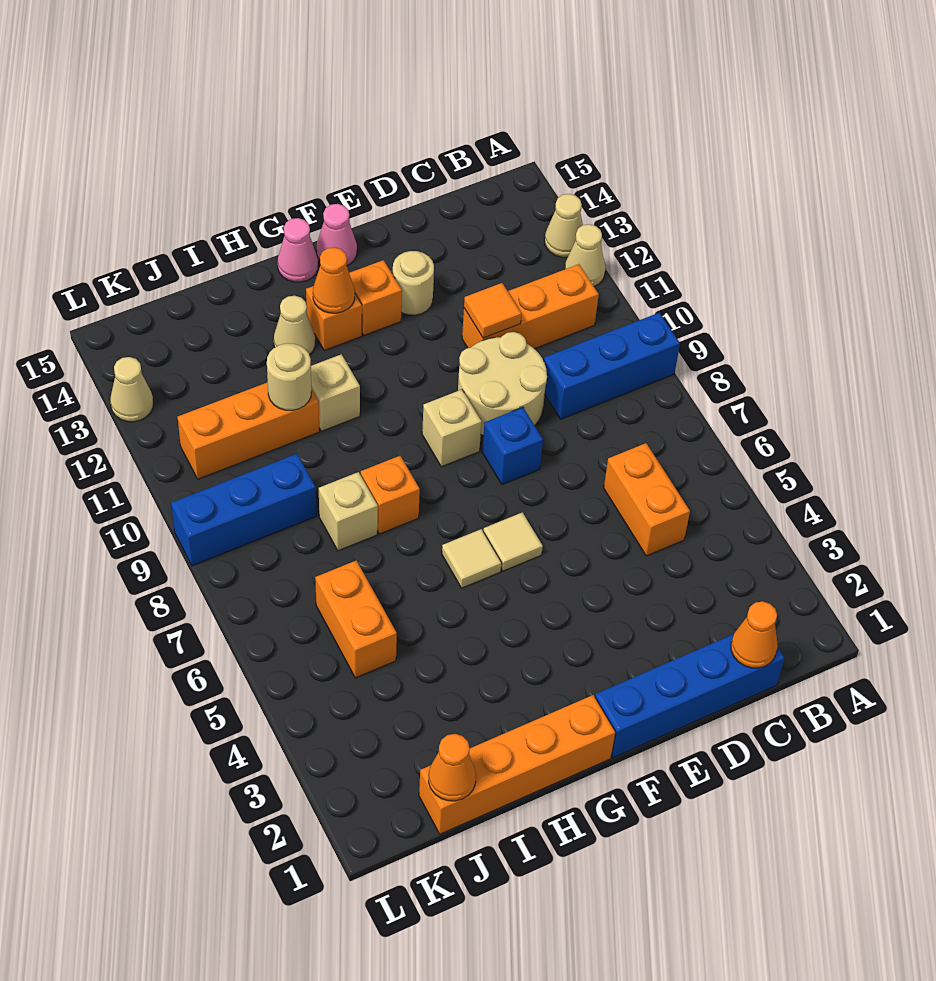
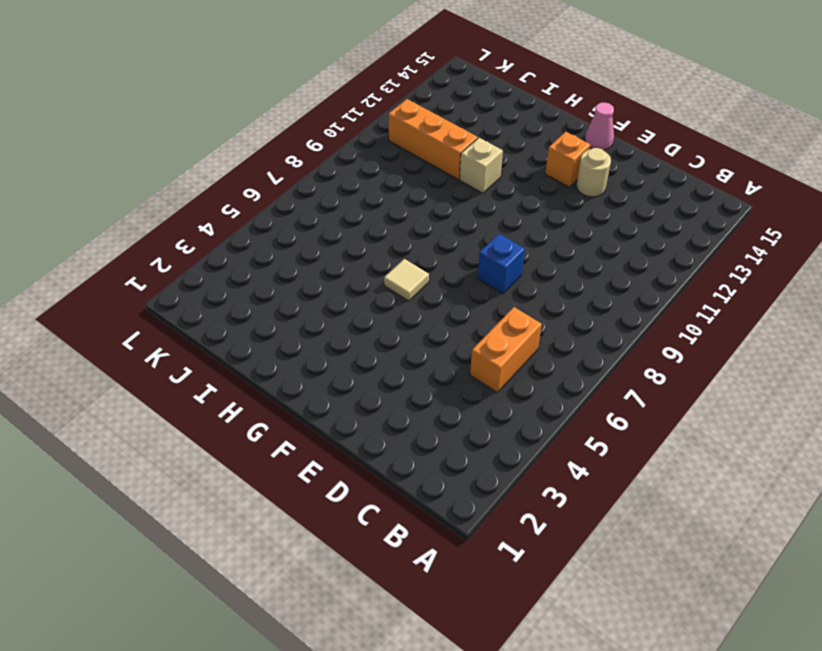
none -> blue 1x3 brick [544,313,680,419]
none -> tan 1x1 cone [565,224,605,286]
none -> tan 1x1 cone [545,194,583,257]
none -> orange 1x3 brick [462,264,599,349]

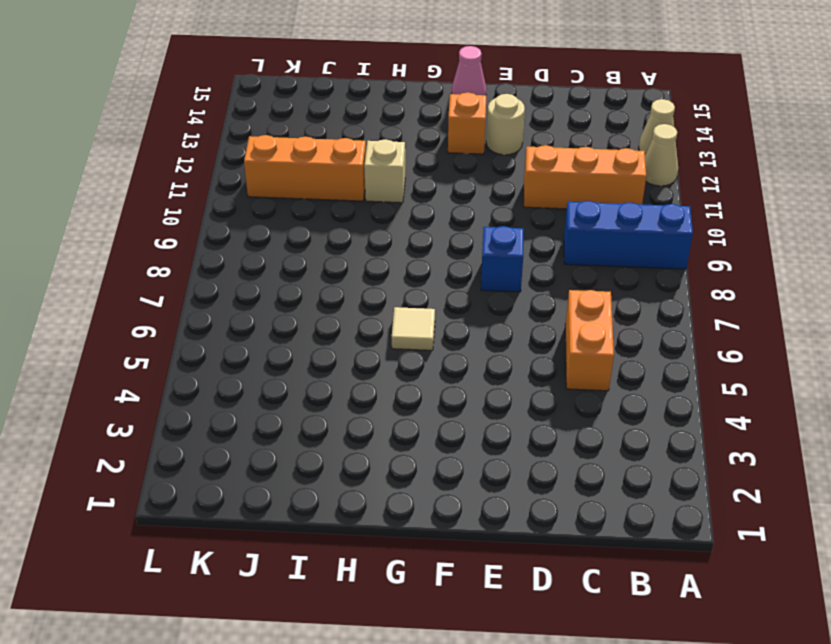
none -> blue 1x4 brick [595,634,785,758]
none -> tan 2x2 round brick [458,332,547,436]
none -> tan 1x1 tile [483,512,543,571]
none -> tan 1x1 brick [422,390,482,467]

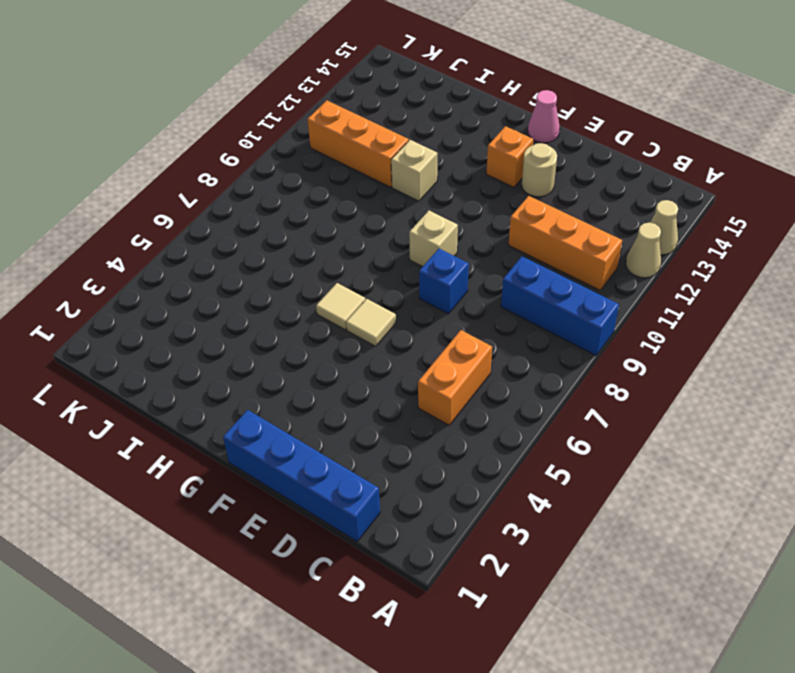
none -> tan 2x2 round brick [458,332,547,436]
none -> orange 1x4 brick [419,695,616,834]
none -> orange 1x1 brick [306,286,362,350]
none -> pink 1x1 cone [278,218,318,282]

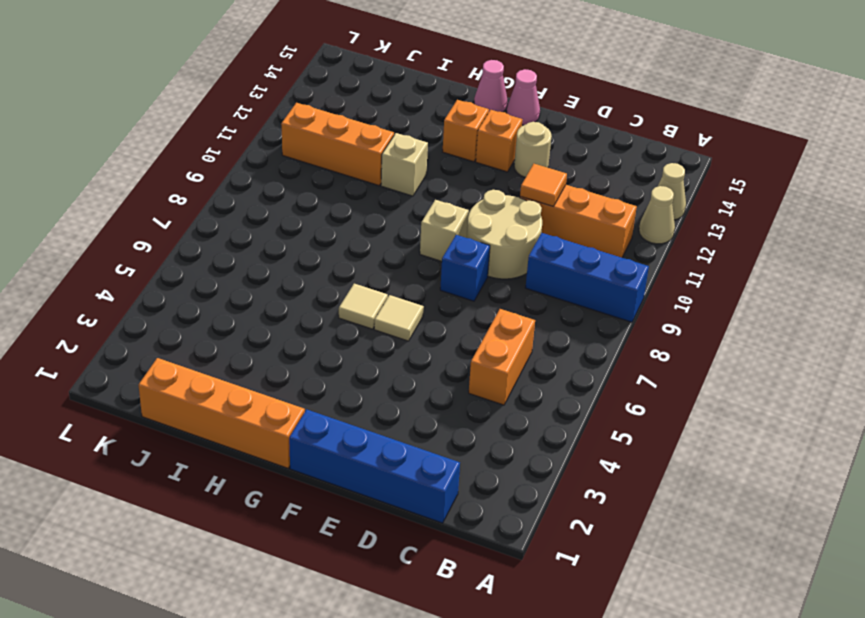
none -> orange 1x1 brick [361,456,420,534]
none -> tan 1x1 cone [274,296,315,355]
none -> tan 1x1 brick [319,472,378,551]
none -> orange 1x2 brick [315,561,397,678]

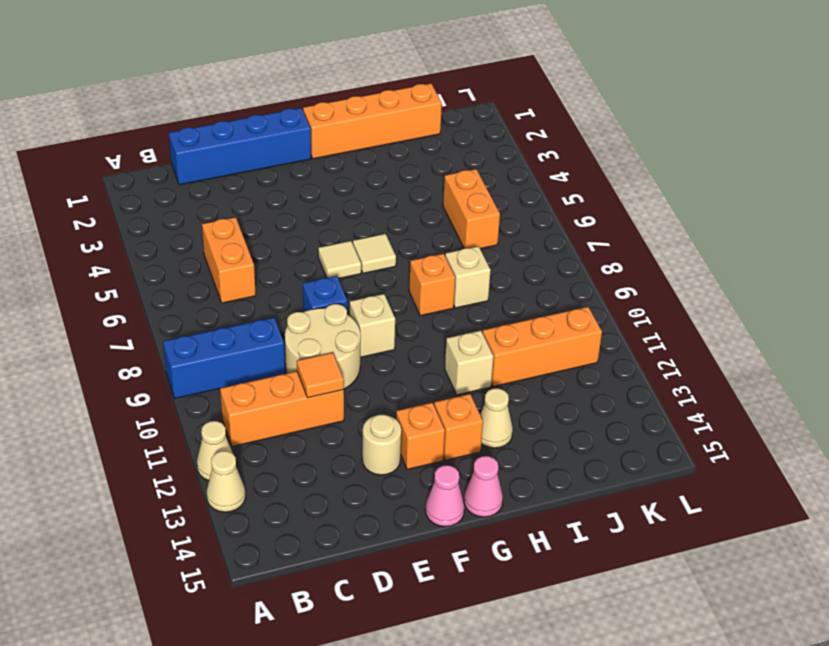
none -> blue 1x3 brick [171,454,316,566]
none -> tan 1x1 cone [110,357,153,422]
none -> orange 1x1 cone [731,601,778,668]
none -> orange 1x1 cone [313,247,355,313]

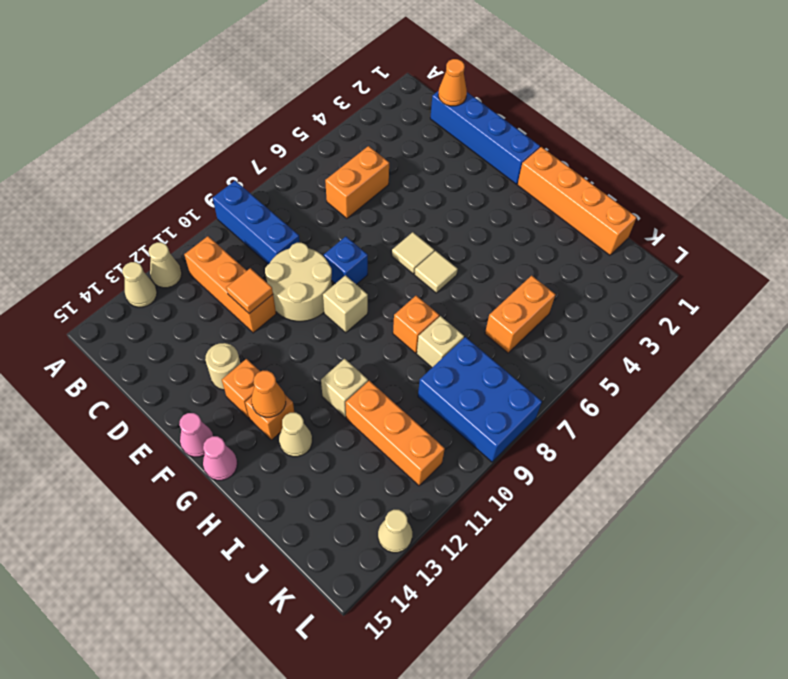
blue 2x3 brick [418,337,542,462] -> blue 1x3 brick [171,454,316,566]
none -> tan 1x1 round brick [267,343,311,410]
none -> orange 1x1 cone [429,734,476,801]

